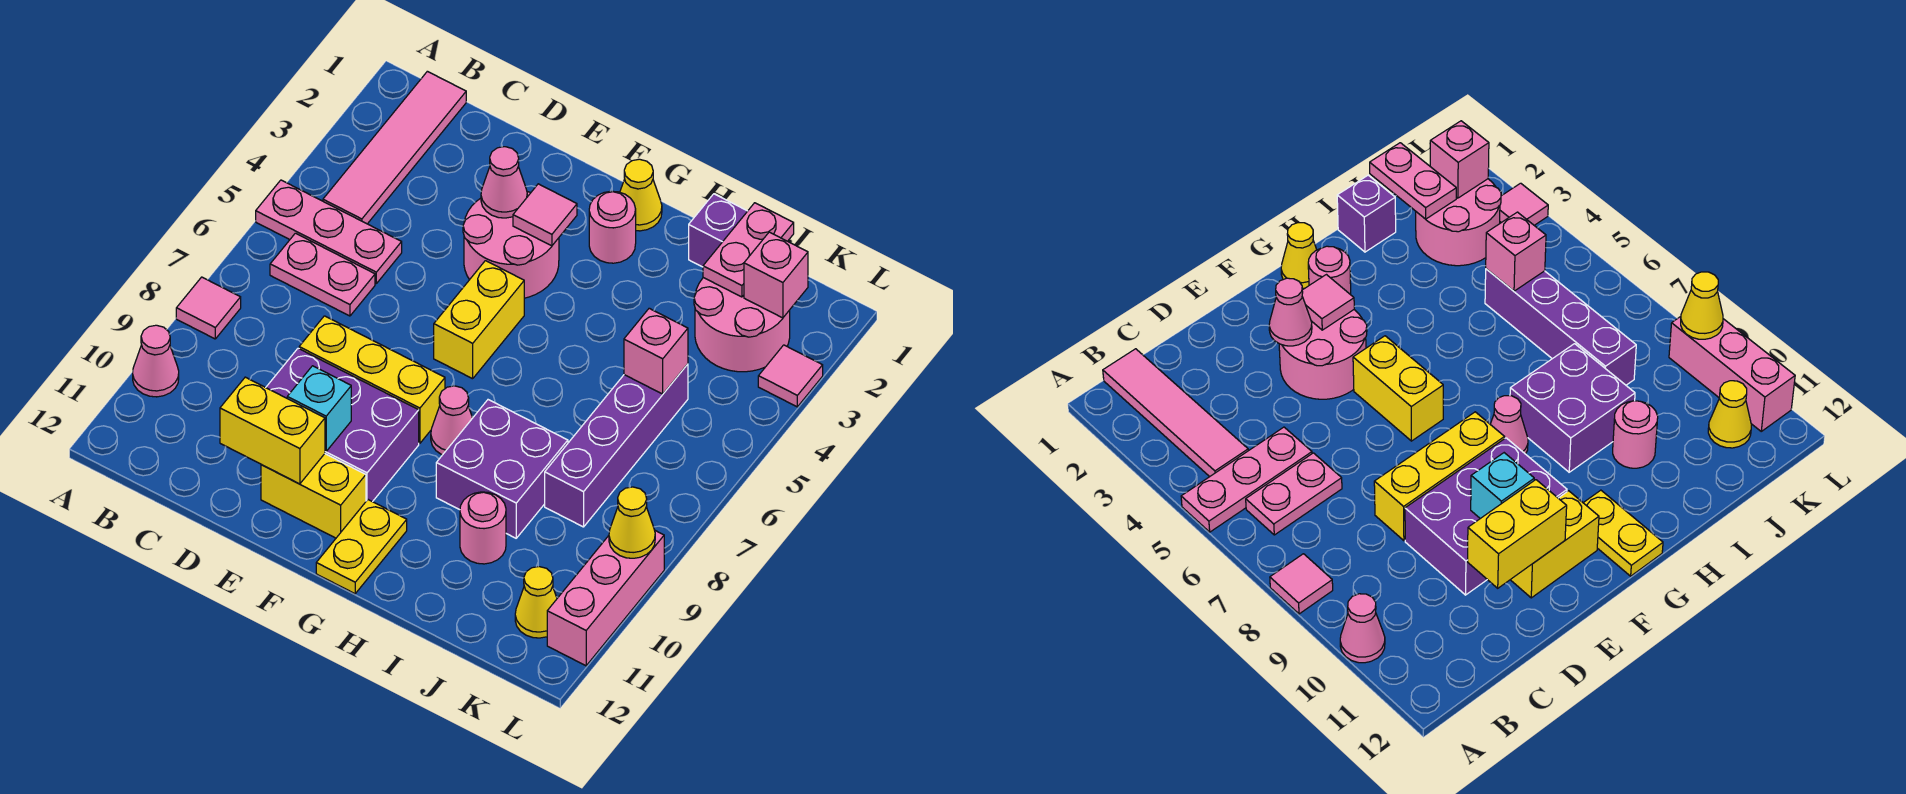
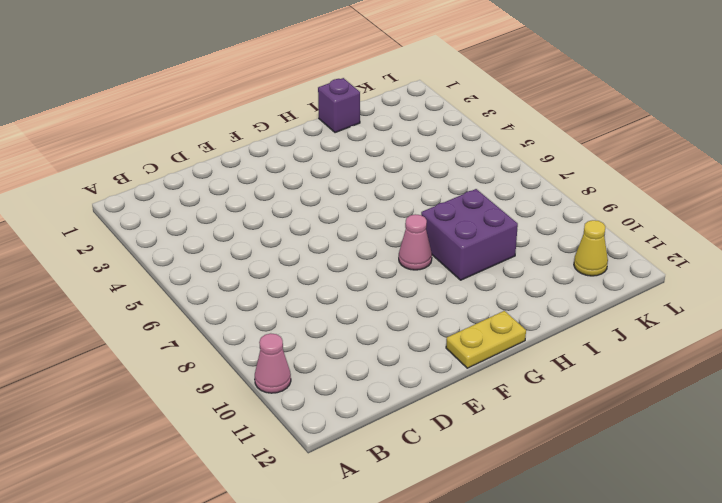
yellow 1x2 plate [446,311,526,368] -> yellow 1x2 plate turned to [316,500,407,594]
none -> pink 1x3 plate [256,180,402,283]
none -> pink 1x1 tile [176,277,241,339]
none -> pink 1x4 tile [323,71,466,224]
none -> pink 1x2 plate [270,233,375,316]

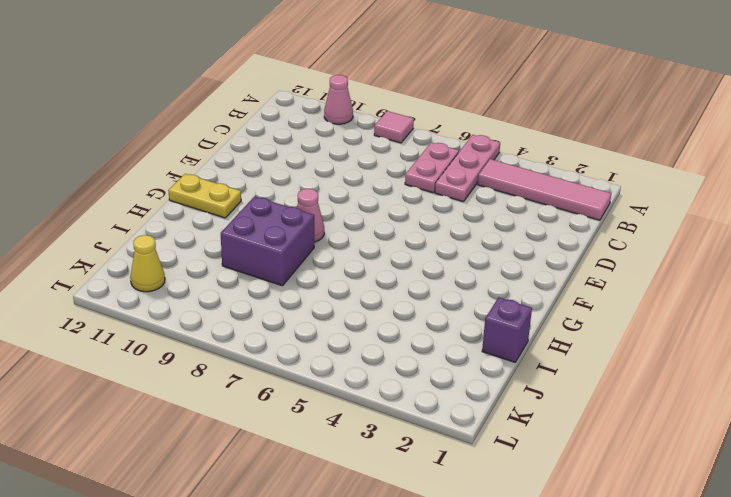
none -> yellow 1x3 brick [299,316,445,443]
none -> purple 2x3 brick [266,348,419,502]
none -> pink 2x2 round brick [463,192,559,298]
none -> yellow 1x2 brick [261,454,366,538]

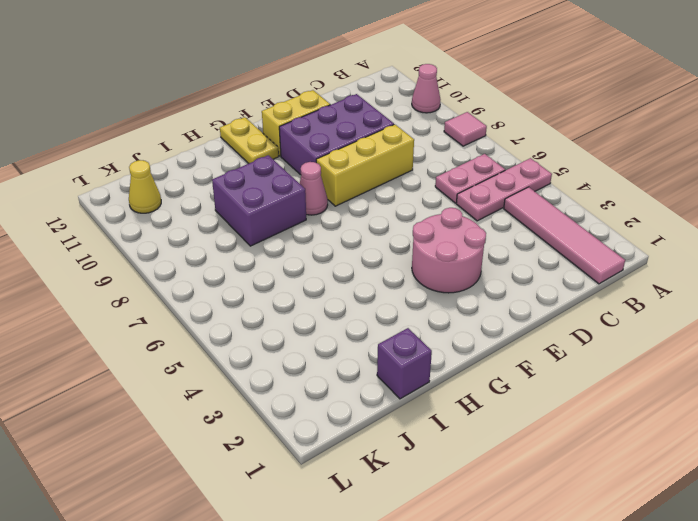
none -> yellow 1x2 brick [434,261,524,379]
none -> yellow 1x1 cone [620,159,662,231]
none -> pink 1x1 round brick [589,191,636,263]
none -> pink 1x1 round brick [460,492,506,564]

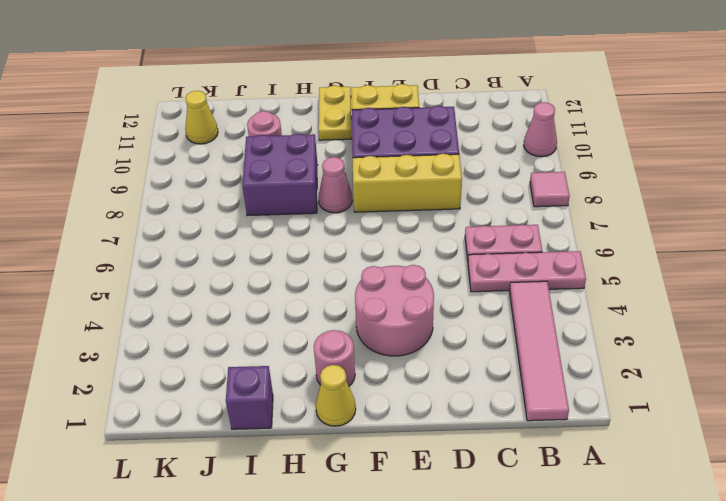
none -> yellow 1x2 brick [434,261,524,379]
none -> pink 2x2 round brick [694,278,790,372]
none -> purple 1x4 brick [545,364,688,527]
none -> pink 1x1 tile [758,345,823,407]

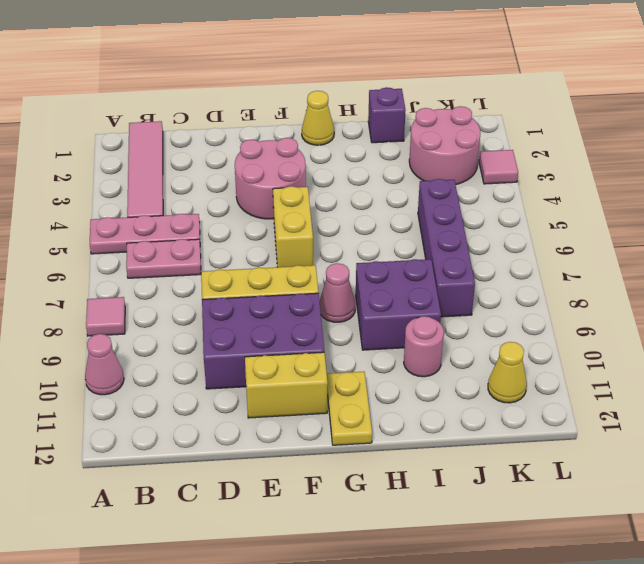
none -> pink 1x1 round brick [589,191,636,263]
none -> pink 1x3 brick [547,531,664,666]
none -> yellow 1x2 brick [220,377,325,484]
none -> pink 1x1 cone [481,147,527,218]

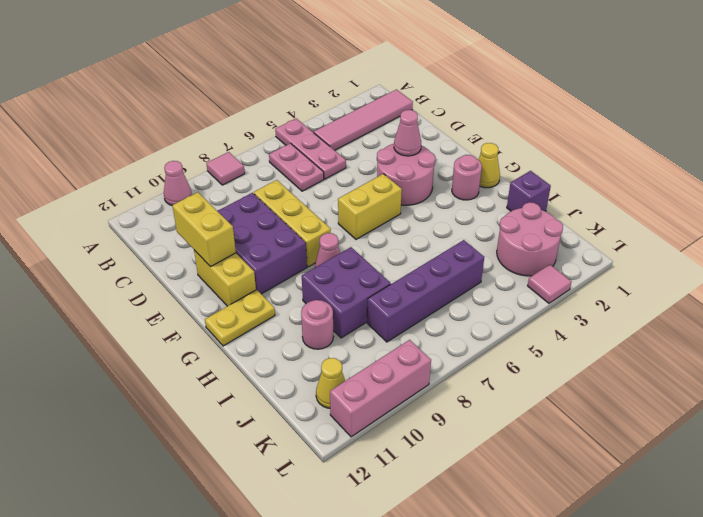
none -> cyan 1x1 brick [287,366,351,451]
none -> pink 1x1 tile [513,184,577,246]
none -> pink 1x2 plate [703,203,794,297]
none -> pink 1x1 brick [624,308,688,394]

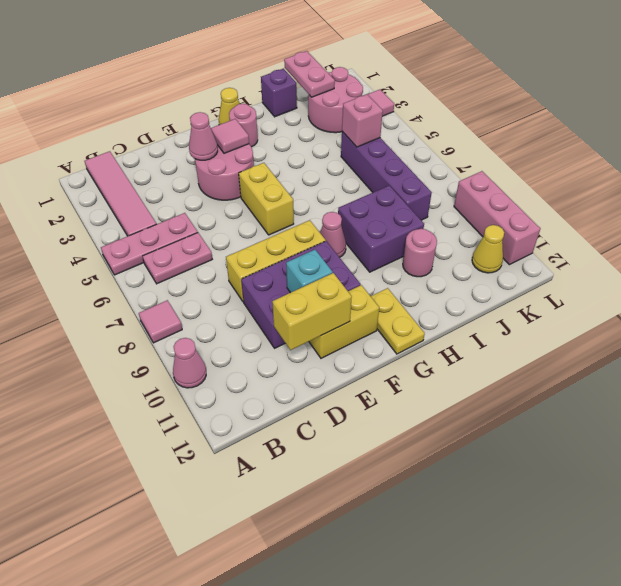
none -> pink 1x1 brick [744,232,808,318]
none -> yellow 1x1 cone [609,487,655,558]

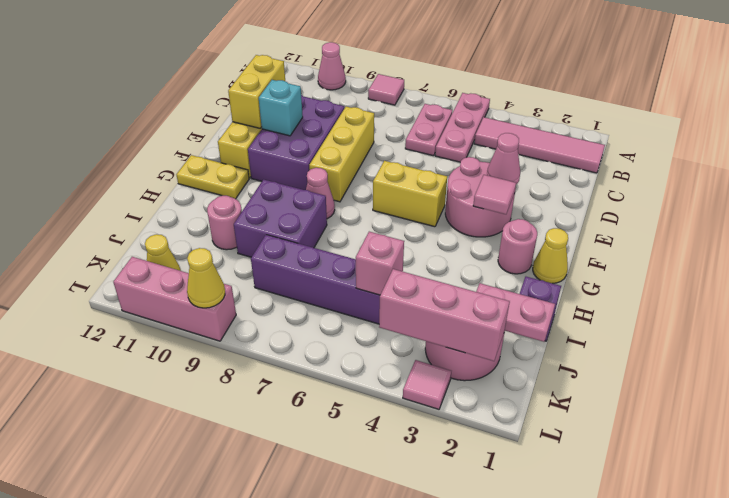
pink 1x3 brick [379,269,510,361] -> pink 1x1 brick [744,232,808,318]

